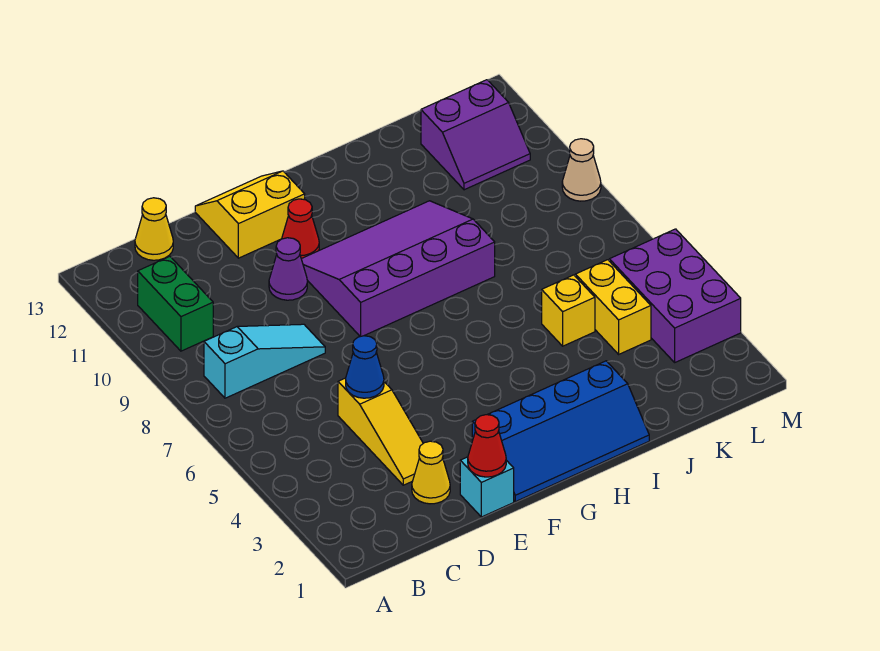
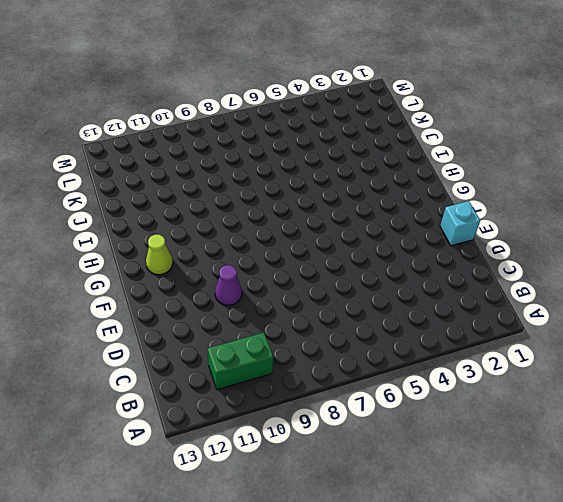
lime 1x1 cone [146,235,173,275] -> none
none -> cyan 1x3 slope [204,324,325,398]
none -> yellow 1x1 cone [135,198,173,260]
none -> yellow 1x1 cone [412,441,450,504]

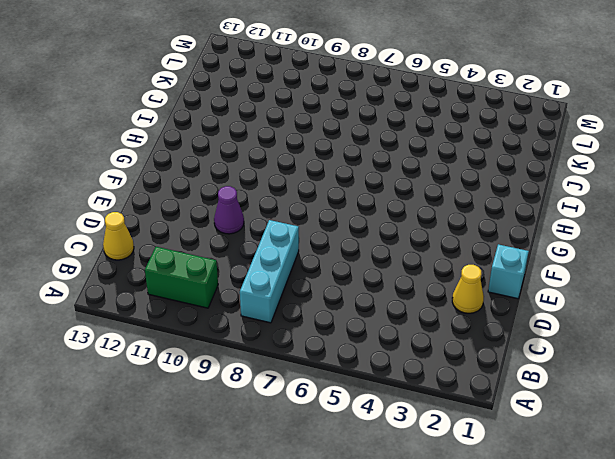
cyan 1x3 brick [240,220,299,323] -> cyan 1x3 slope [204,324,325,398]
none -> yellow 1x3 slope [338,378,423,485]
none -> yellow 2x2 slope [195,171,305,258]
none -> blue 2x4 slope [472,361,649,502]

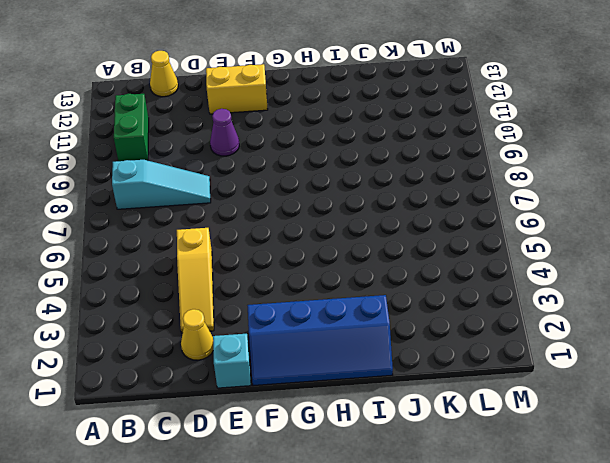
none -> purple 3x4 slope [302,201,495,337]
none -> red 1x1 cone [282,199,319,259]
none -> yellow 1x1 brick [542,275,595,346]

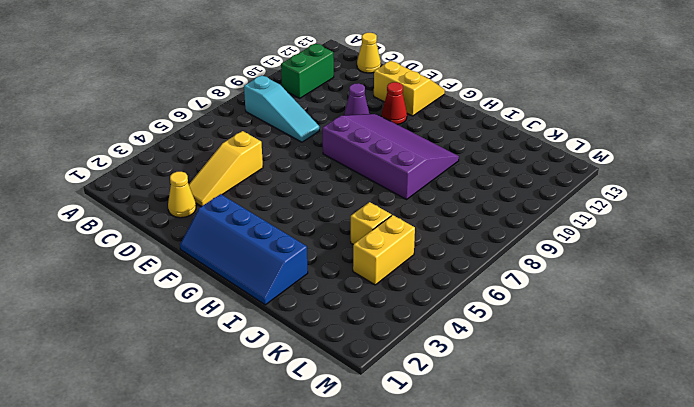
none -> cyan 1x1 brick [460,457,514,517]
none -> purple 2x2 slope [421,80,530,190]
none -> purple 2x3 brick [609,229,741,362]

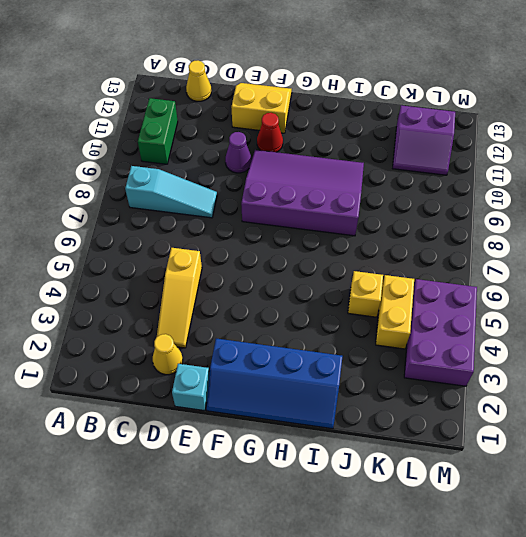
none -> tan 1x1 cone [562,139,601,201]
none -> blue 1x1 cone [346,336,384,398]
none -> red 1x1 cone [468,415,506,477]

